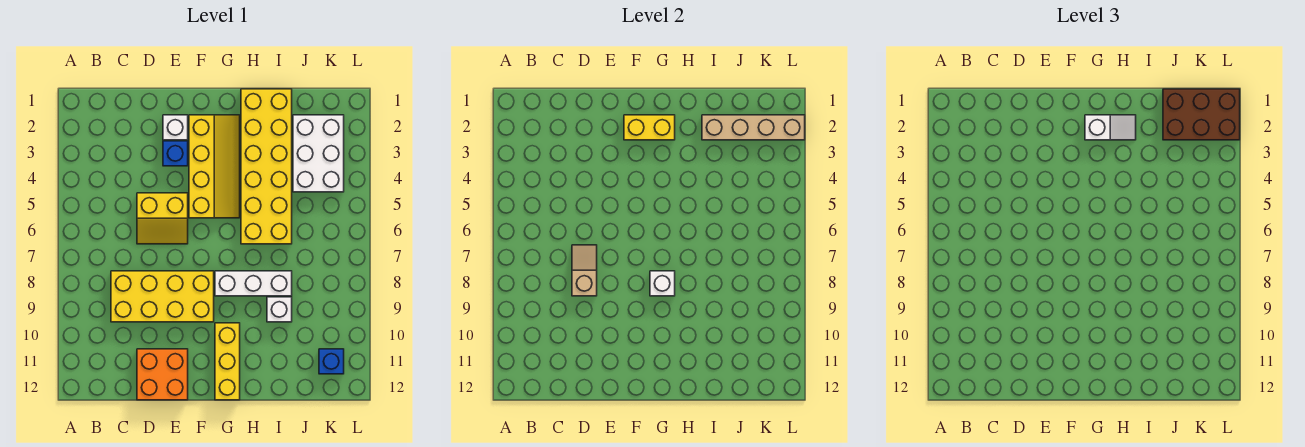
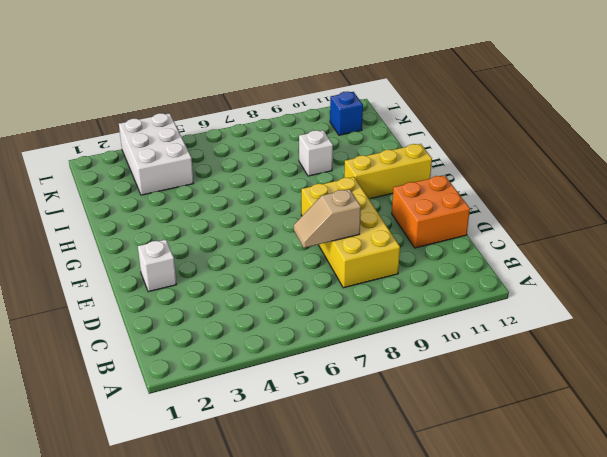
white 2x3 brick [119,113,194,195] -> white 2x3 brick turned to [293,115,344,192]
none -> yellow 2x2 slope [137,193,188,244]
none -> blue 1x1 brick [163,141,188,166]
none -> yellow 2x4 slope [189,115,240,218]

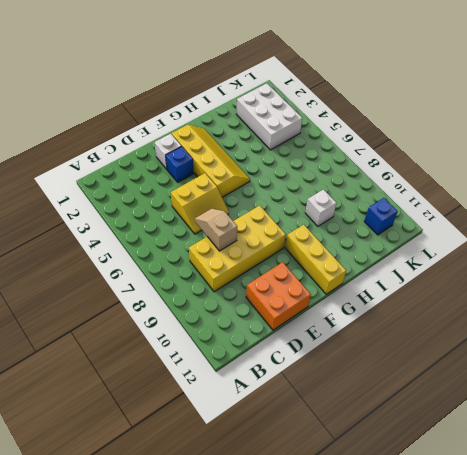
none -> white 1x3 brick [215,271,292,296]
none -> yellow 2x6 brick [241,89,292,244]
none -> yellow 1x2 brick [624,115,675,140]

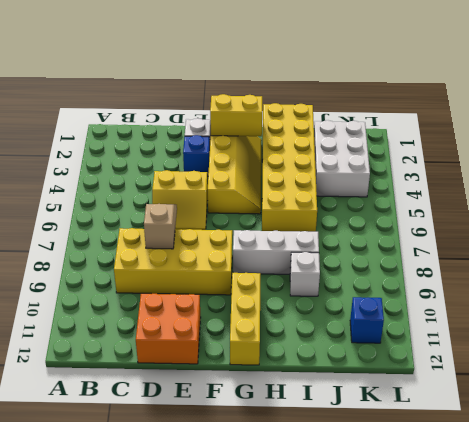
none -> white 1x1 brick [650,271,675,296]
none -> tan 1x4 brick [702,115,805,140]
none -> white 1x2 slope [1085,115,1136,140]

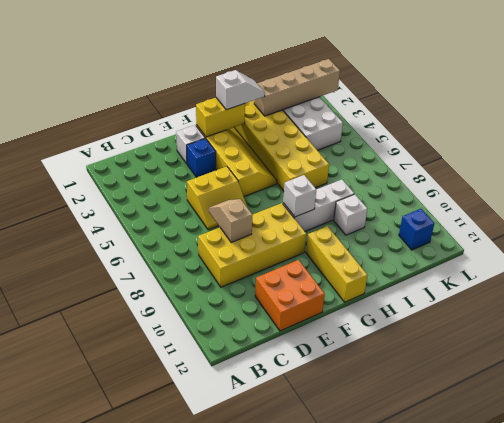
none -> brown 2x3 brick [1163,89,1240,140]

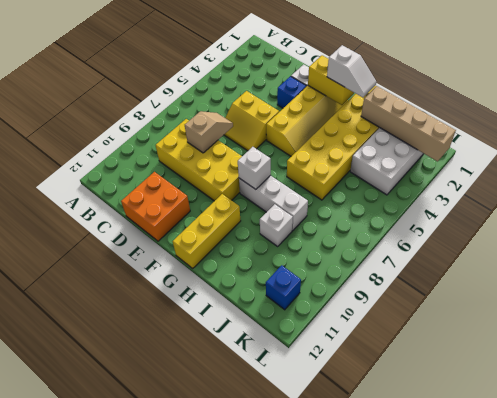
none -> brown 2x3 brick [1163,89,1240,140]

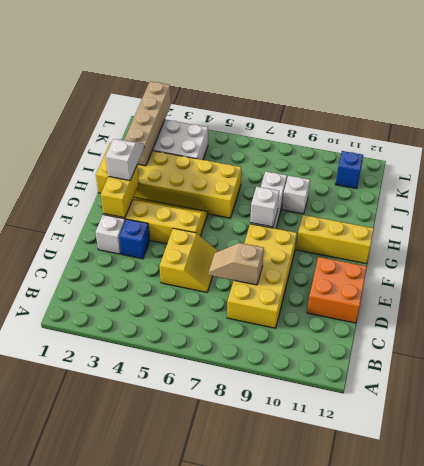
none -> brown 2x3 brick [1163,89,1240,140]

